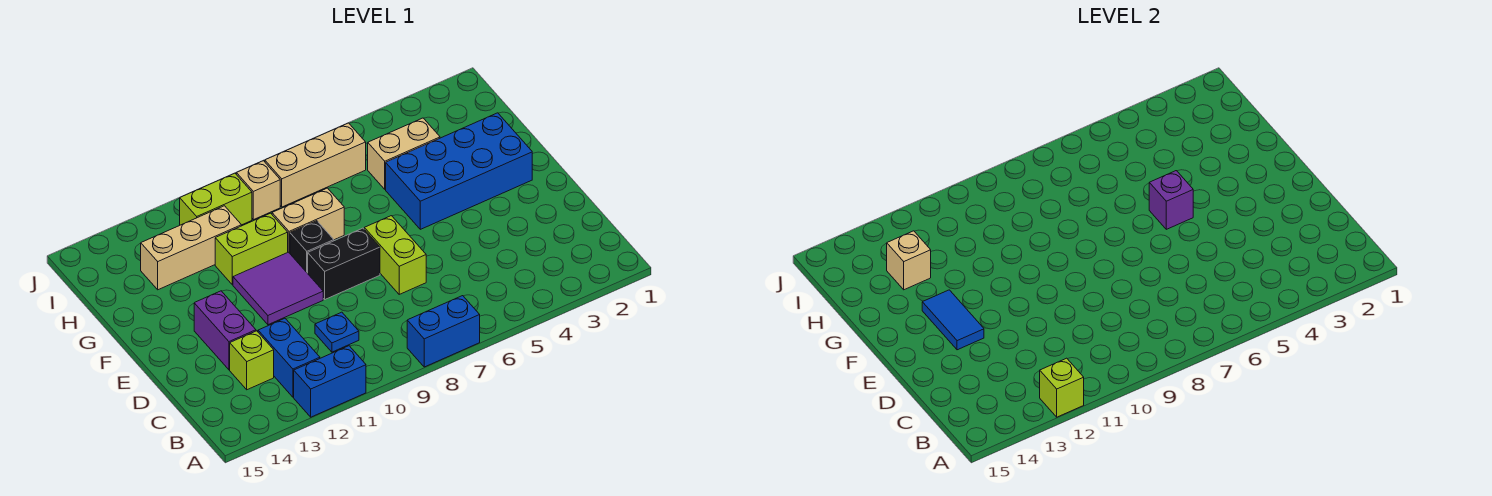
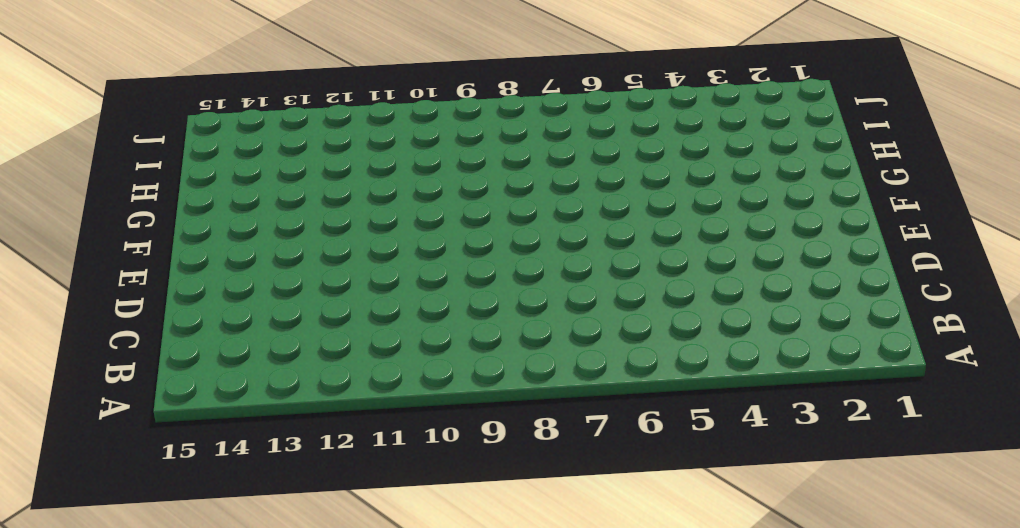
none -> blue 1x2 brick [407,296,480,367]
none -> blue 1x2 brick [294,346,366,417]
none -> blue 1x2 brick [258,319,320,397]

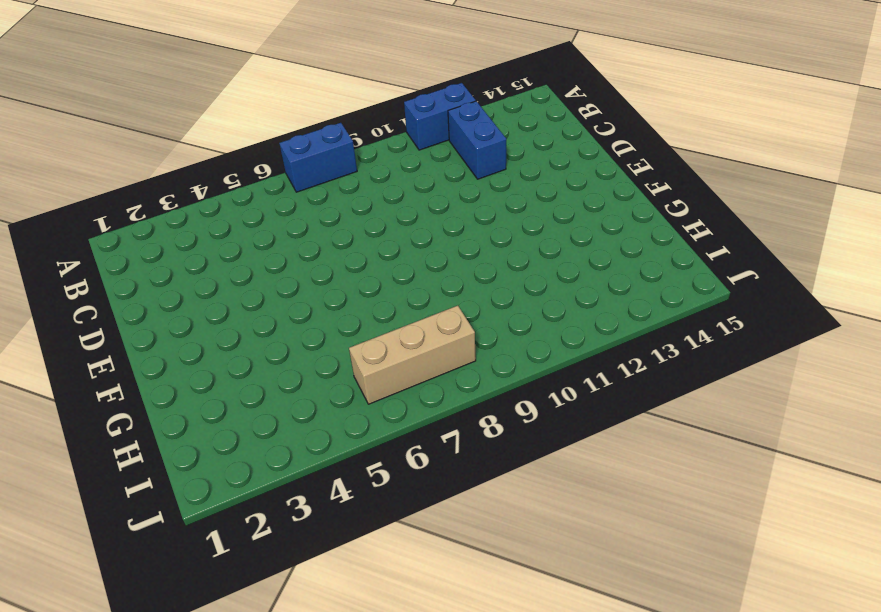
none -> blue 1x1 plate [315,312,359,352]
none -> lime 1x1 brick [230,331,274,390]
none -> lime 1x2 brick [364,216,426,294]

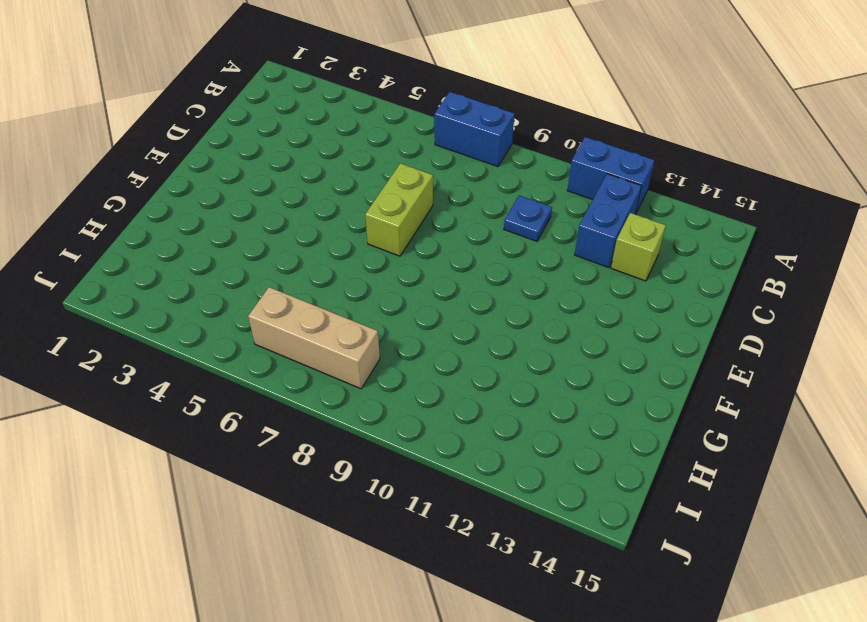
none -> purple 1x2 brick [194,291,256,370]
none -> black 1x2 brick [308,228,380,299]
none -> purple 2x2 tile [233,252,323,325]

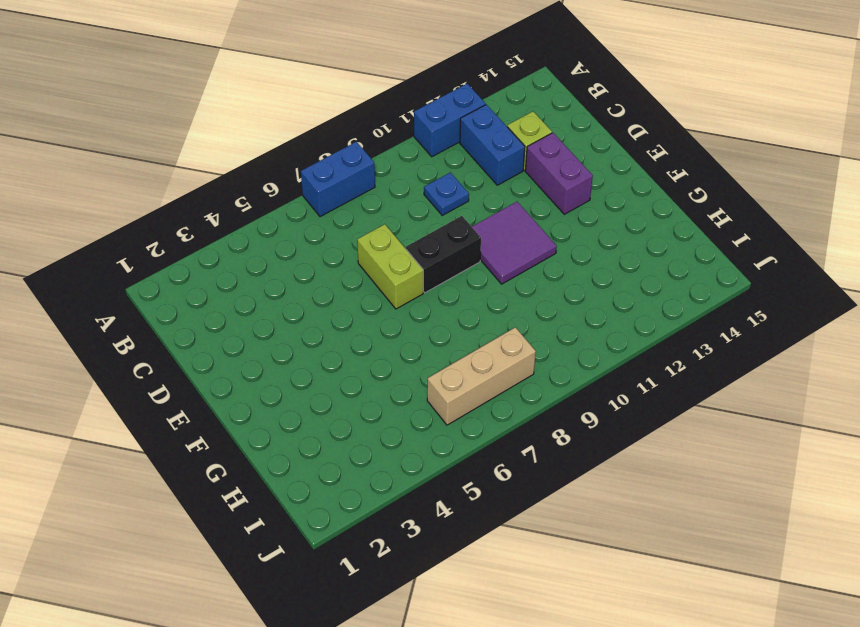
none -> blue 2x4 brick [386,113,532,229]
none -> black 1x1 brick [290,221,334,273]
none -> tan 1x2 brick [272,188,344,253]

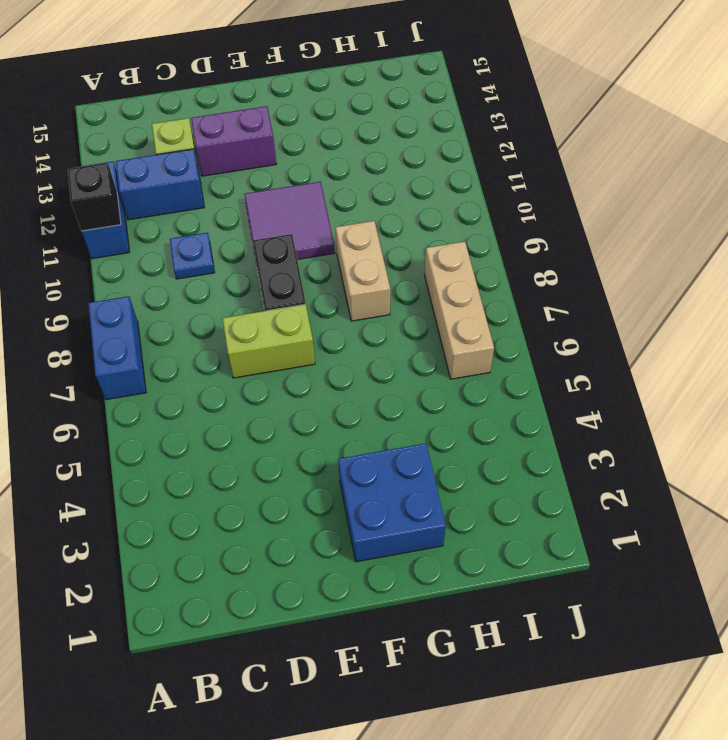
black 1x1 brick [68,163,121,231] -> black 1x1 brick moved to [290,221,334,273]
blue 2x2 brick [338,443,446,562] -> blue 2x4 brick [386,113,532,229]
none -> lime 1x2 brick [215,213,288,285]
none -> tan 1x2 brick [368,118,440,189]
none -> tan 1x3 brick [141,206,241,290]

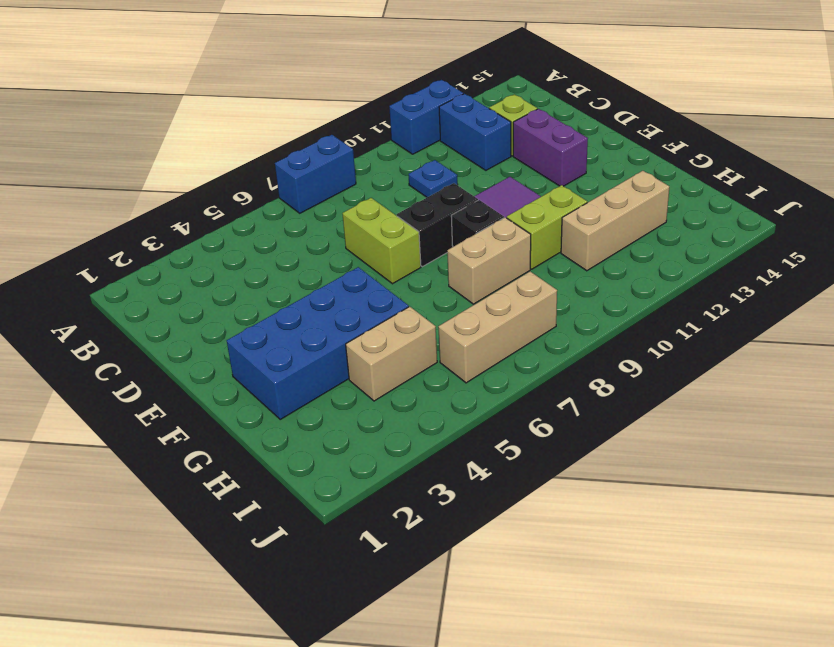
none -> tan 1x1 brick [236,161,280,220]
none -> lime 1x2 brick [180,173,252,225]
none -> lime 1x1 brick [1040,358,1084,417]

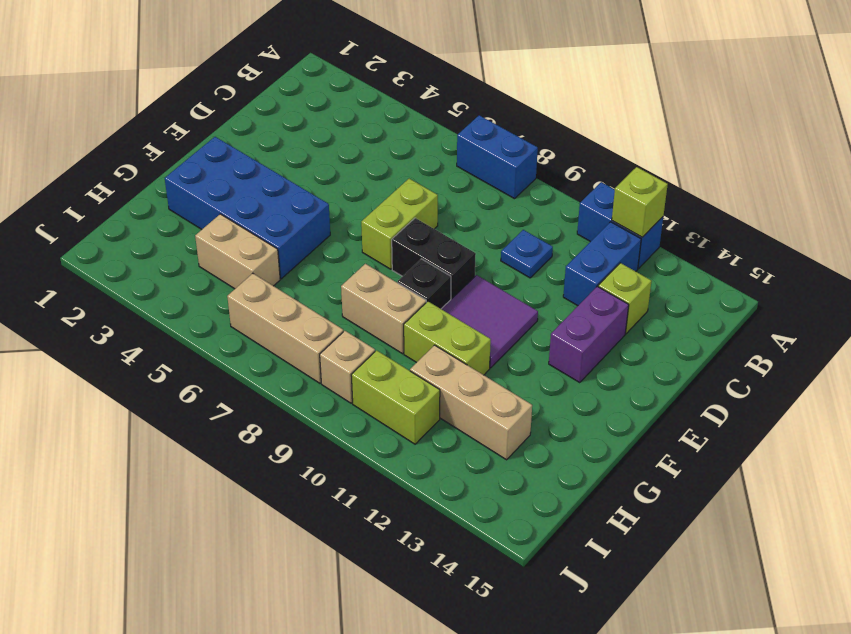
none -> blue 1x2 tile [922,290,984,350]
none -> purple 1x1 brick [1149,171,1193,229]
none -> tan 1x1 brick [887,231,931,290]

